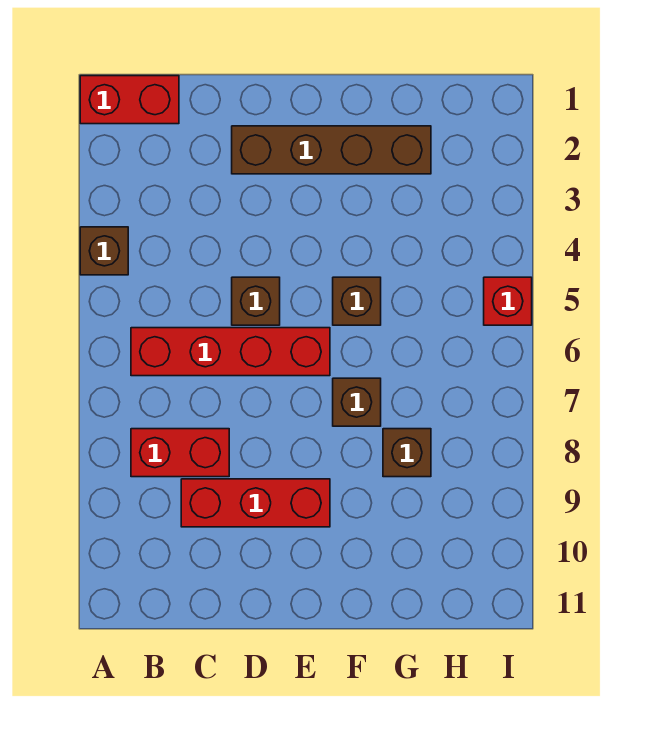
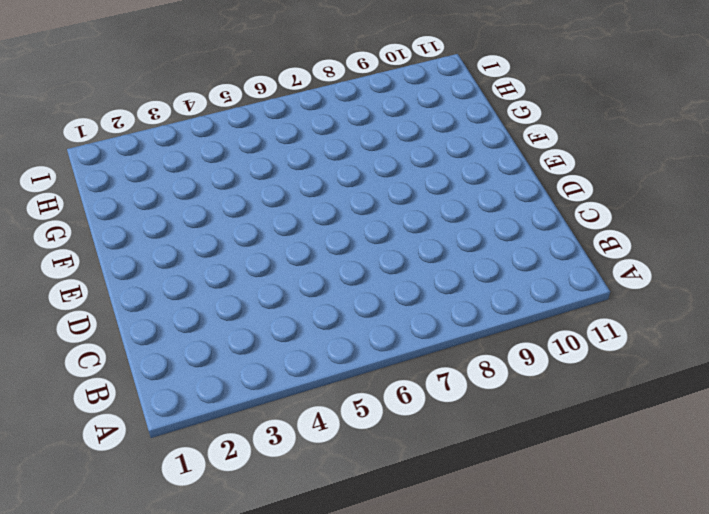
none -> red 1x2 brick [80,76,179,124]
none -> brown 1x1 brick [80,227,128,275]

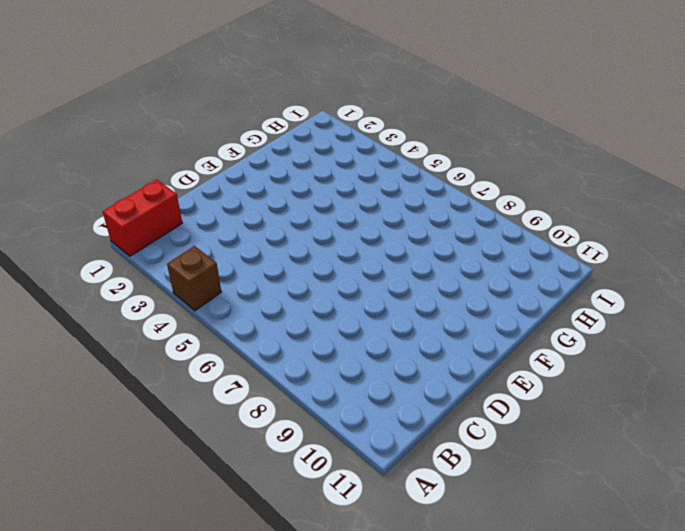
none -> red 1x4 brick [131,328,330,376]
none -> red 1x2 brick [131,429,229,477]

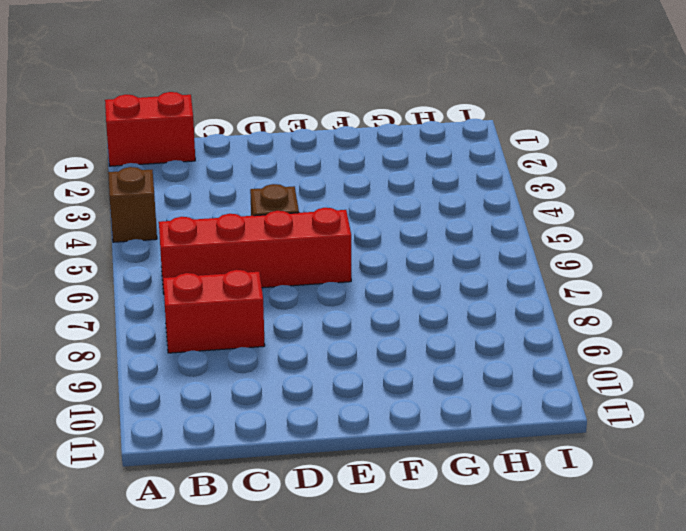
none -> red 1x3 brick [181,479,330,527]
none -> brown 1x4 brick [232,126,431,174]

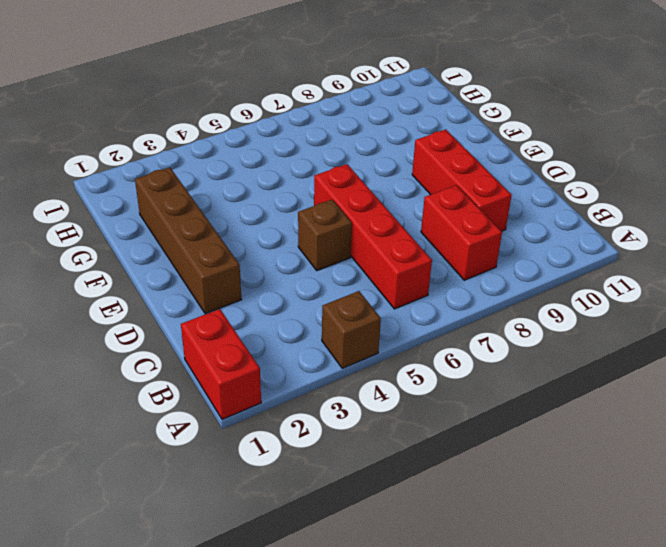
none -> brown 1x1 brick [333,277,381,325]
none -> brown 1x1 brick [333,378,381,426]

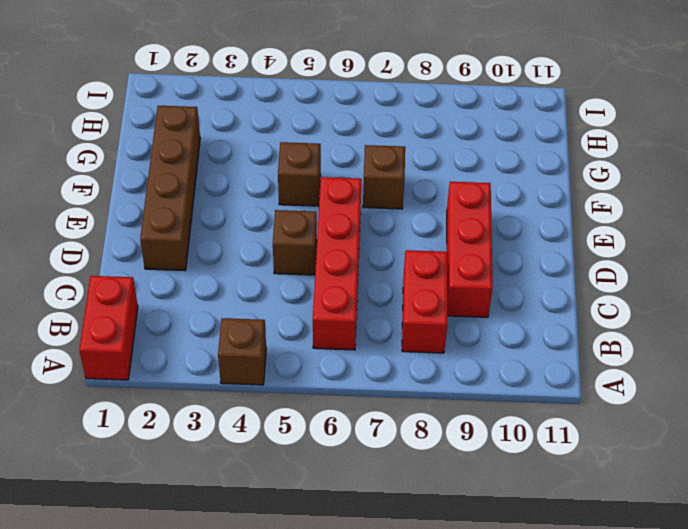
none -> brown 1x1 brick [383,429,431,477]
none -> red 1x1 brick [484,277,532,325]

